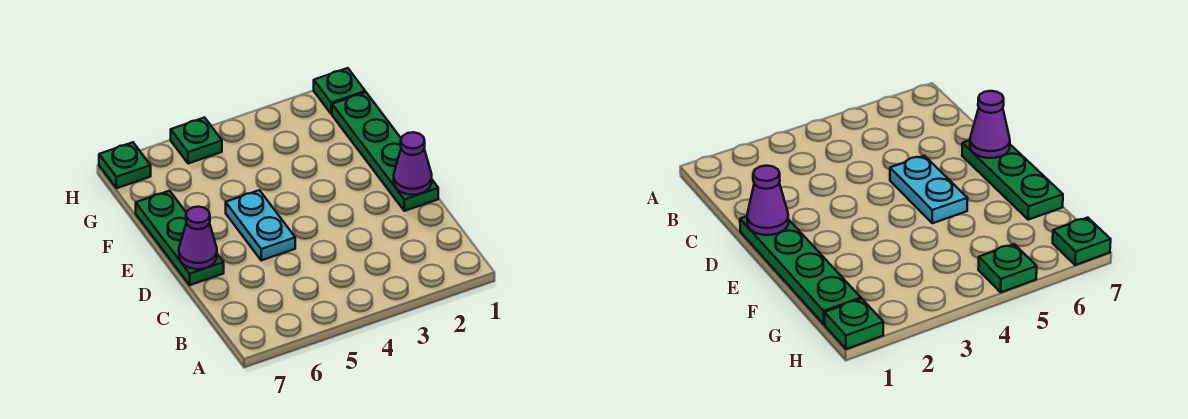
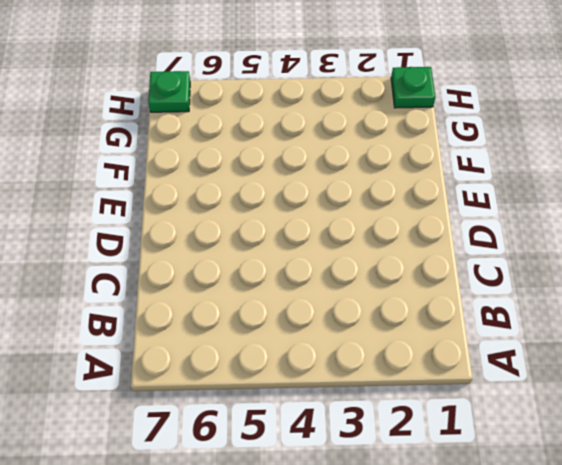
none -> green 1x4 plate [332,92,438,211]
none -> cyan 1x2 plate [226,190,295,260]

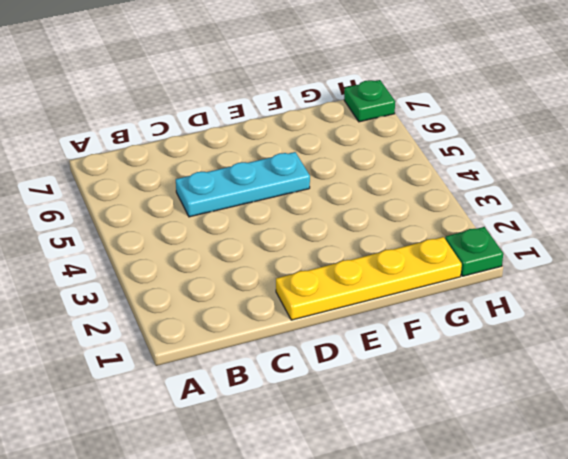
cyan 1x3 plate [176,152,310,217] -> cyan 1x2 plate [226,190,295,260]
yellow 1x4 plate [276,237,462,320] -> green 1x4 plate [332,92,438,211]
none -> green 1x3 plate [136,191,224,285]
none -> green 1x1 plate [171,118,222,164]

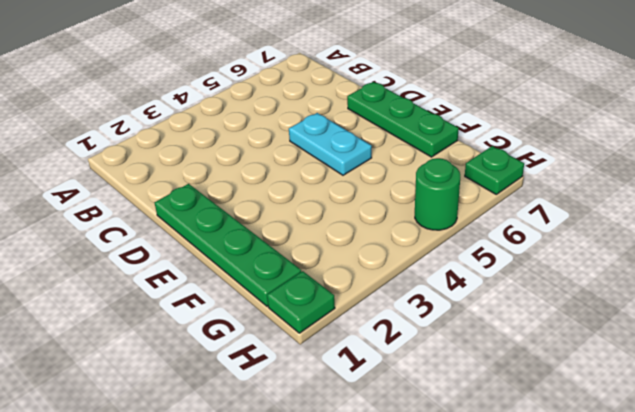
green 1x1 round brick [415,158,460,230] -> green 1x1 plate [171,118,222,164]
none -> purple 1x1 cone [394,132,432,195]
none -> purple 1x1 cone [179,207,217,269]

